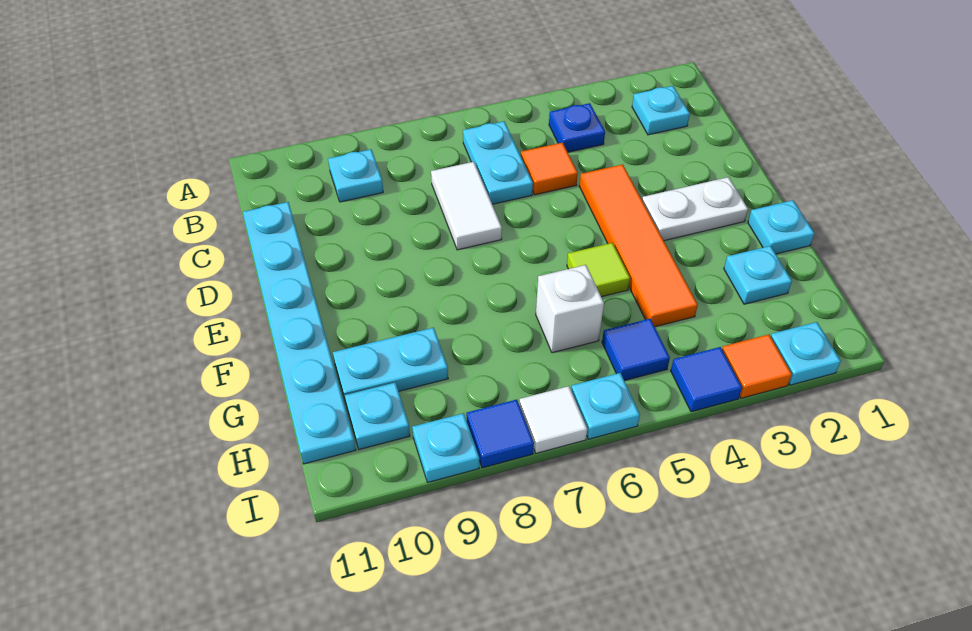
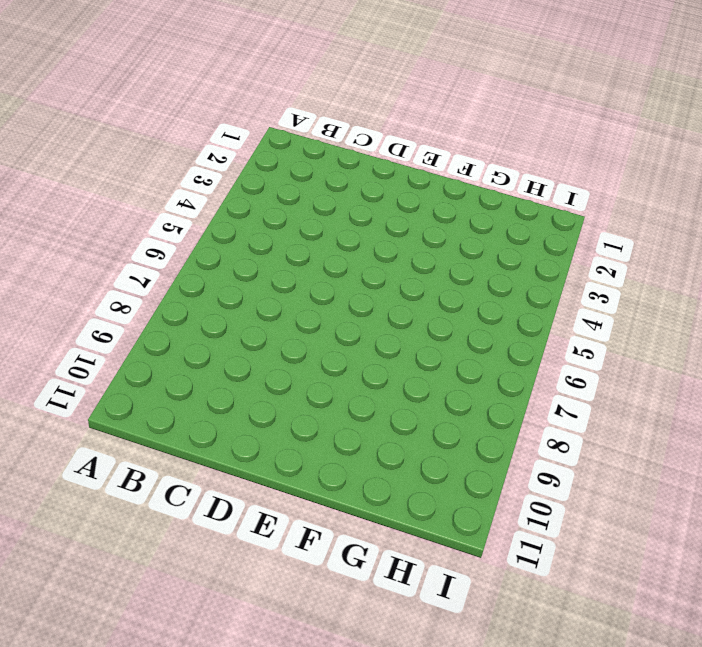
none -> cyan 1x1 plate [632,86,690,135]
none -> blue 1x1 plate [549,103,605,152]
none -> cyan 1x2 plate [463,121,533,204]

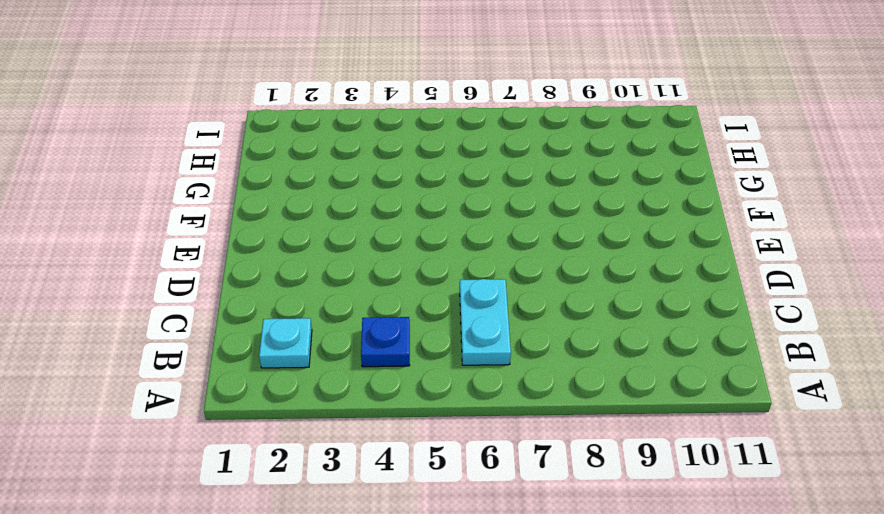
none -> cyan 1x1 plate [328,149,383,202]
none -> orange 1x1 tile [521,143,578,195]
none -> white 1x2 tile [431,162,502,250]

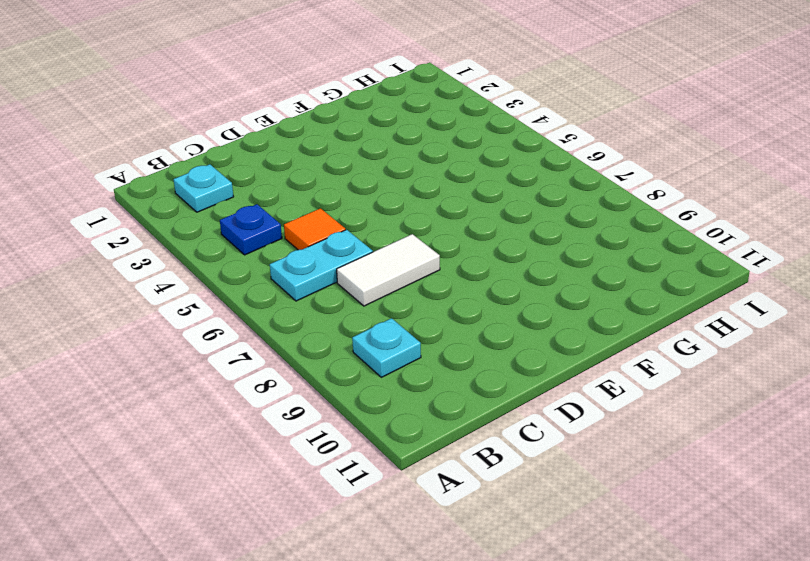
none -> cyan 1x6 plate [243,202,356,464]
none -> orange 1x4 tile [579,164,698,327]
none -> white 1x2 plate [642,177,748,241]

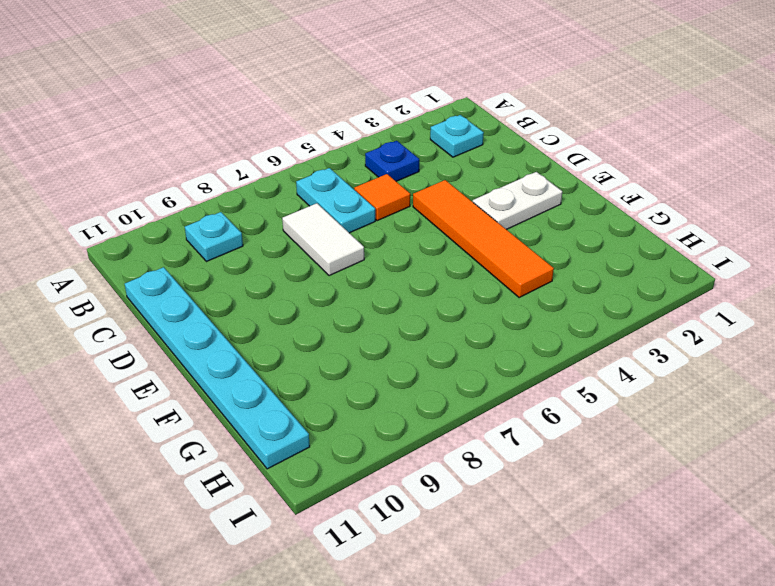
none -> cyan 1x1 plate [748,200,814,254]
none -> lime 1x1 tile [567,243,630,297]
none -> cyan 1x1 plate [724,246,792,304]

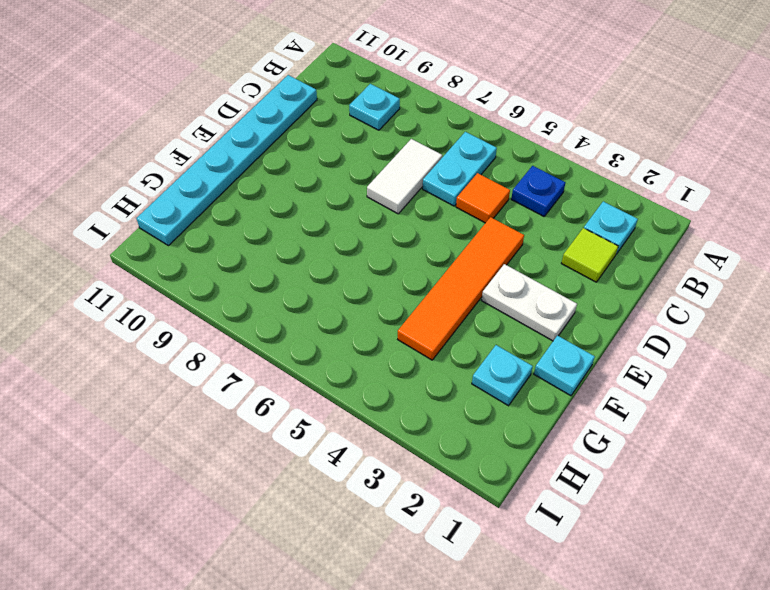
lime 1x1 tile [561,228,618,282] -> lime 1x1 tile moved to [567,243,630,297]
none -> white 1x1 brick [536,265,604,353]
none -> cyan 1x2 plate [333,328,448,399]
none -> blue 1x1 tile [602,319,670,381]

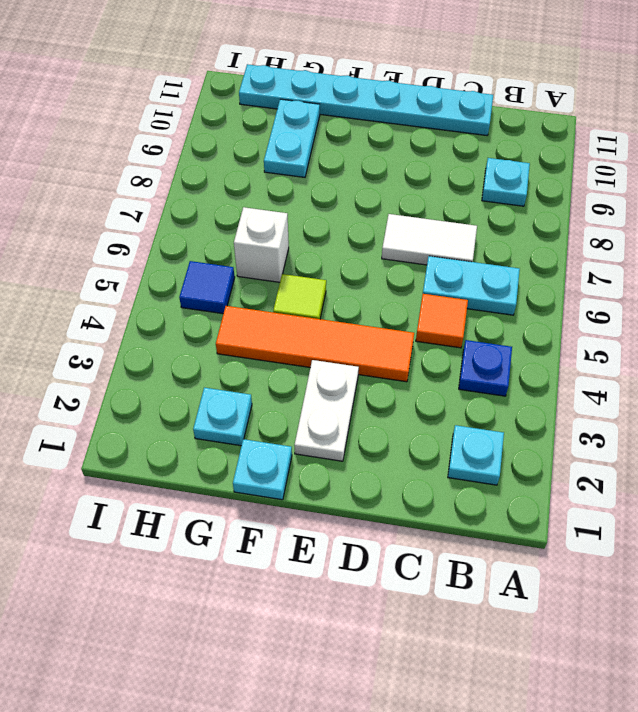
none -> cyan 1x1 plate [345,382,410,450]
none -> cyan 1x1 plate [771,322,841,385]
none -> orange 1x1 tile [722,334,792,398]

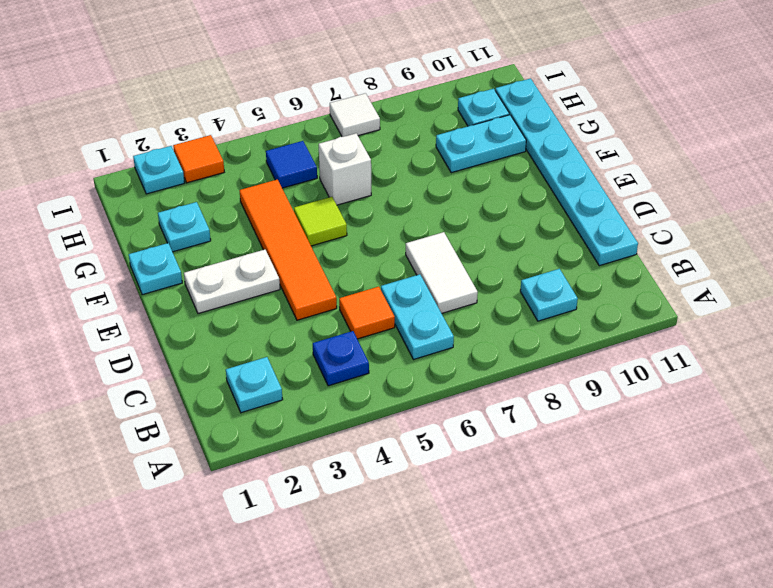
none -> blue 1x1 tile [671,347,742,412]
none -> cyan 1x1 plate [571,373,640,439]
none -> blue 1x1 tile [466,400,534,468]

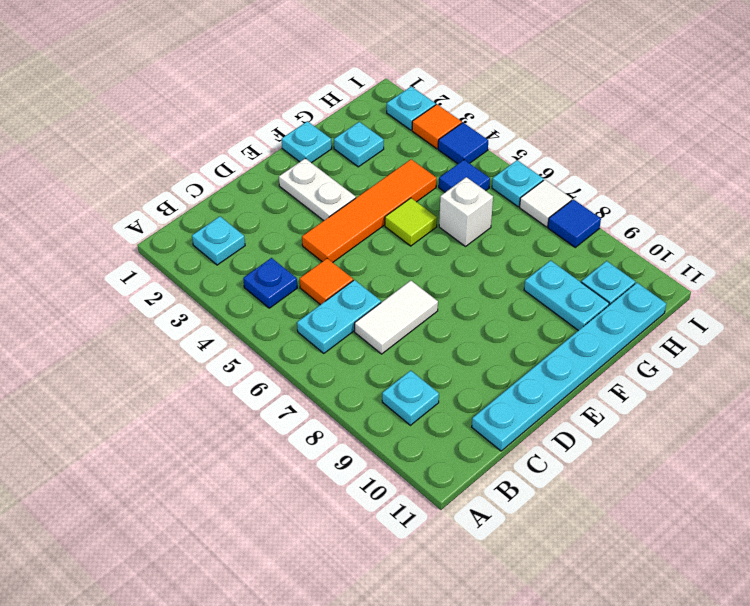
none -> cyan 1x1 plate [412,413,479,482]

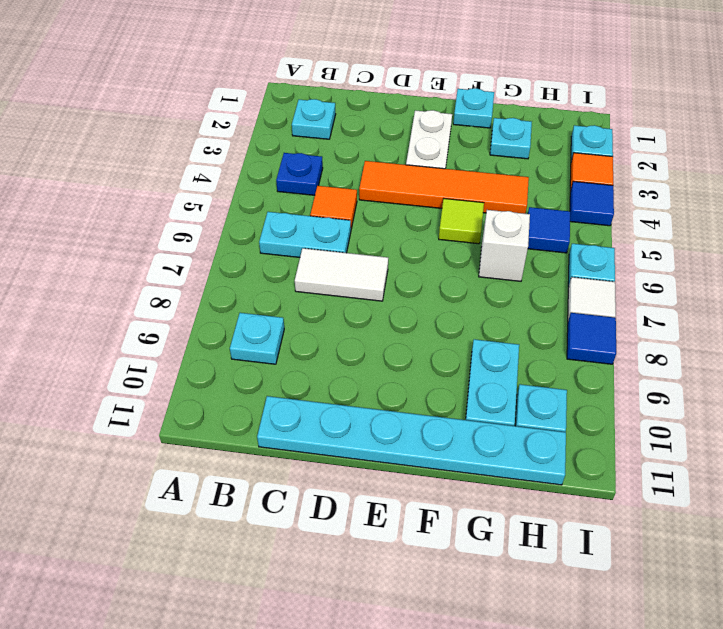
none -> cyan 1x1 plate [412,413,479,482]

